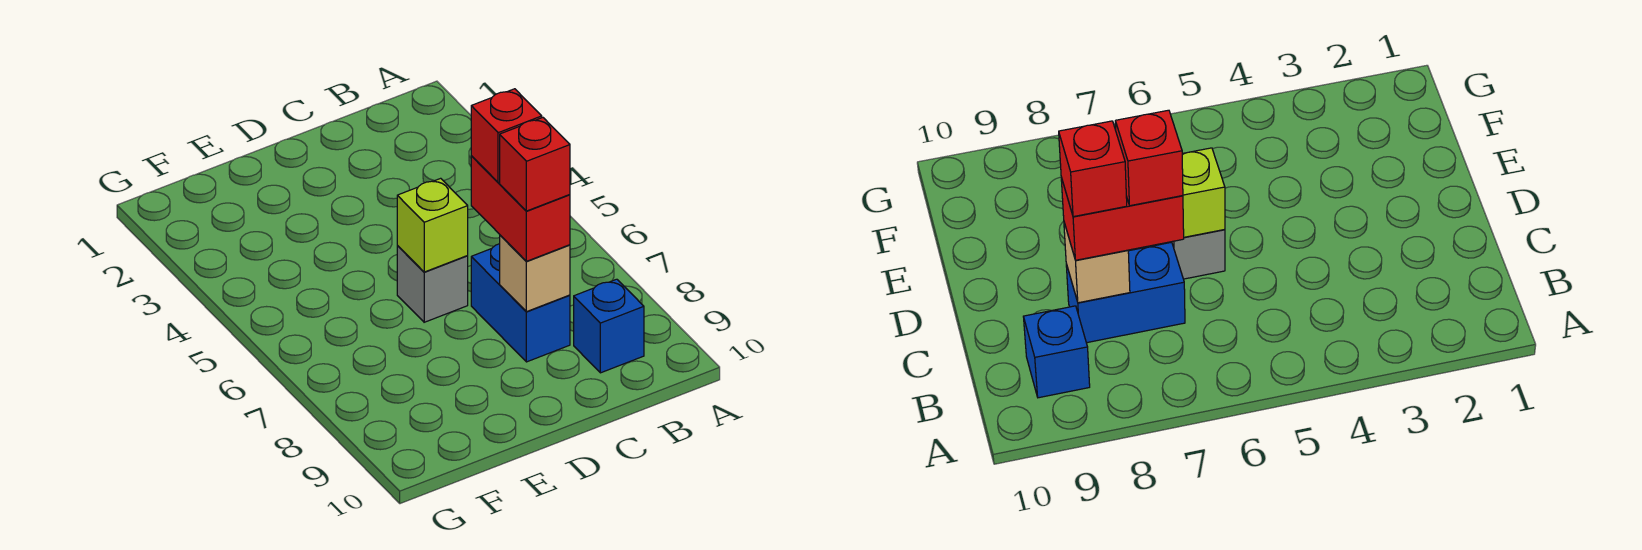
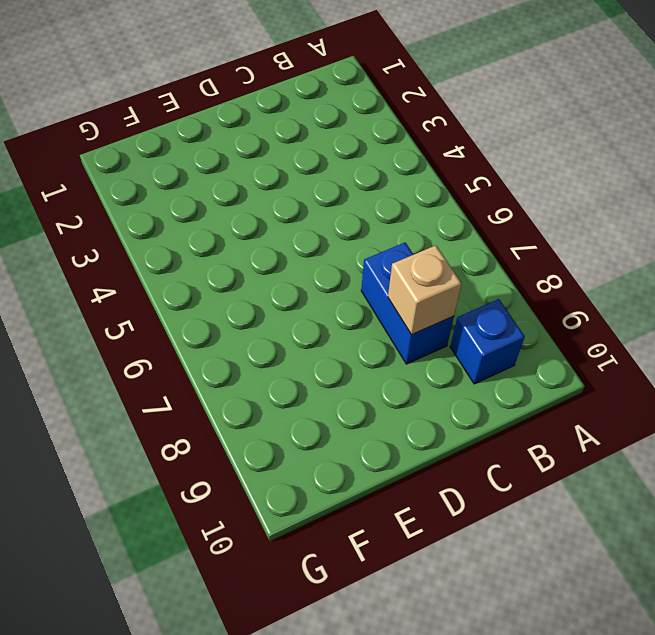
none -> grey 1x1 brick [397,246,468,322]
none -> lime 1x1 brick [397,178,468,272]

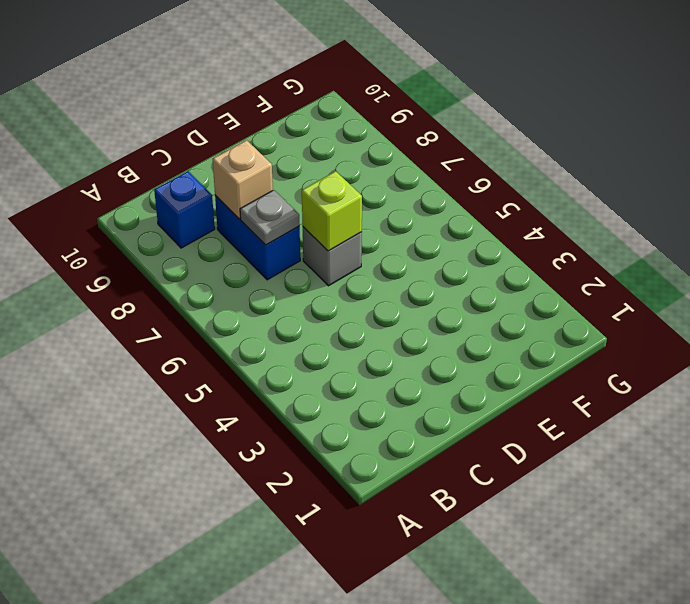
grey 1x1 plate [240,190,300,245] -> none
none -> red 1x2 brick [471,156,570,261]
none -> red 1x1 brick [471,89,542,182]

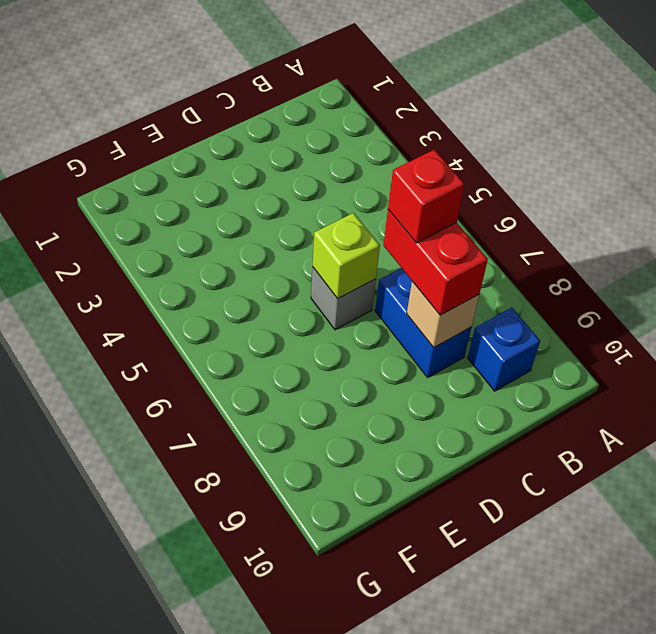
none -> red 1x1 brick [500,118,570,211]

